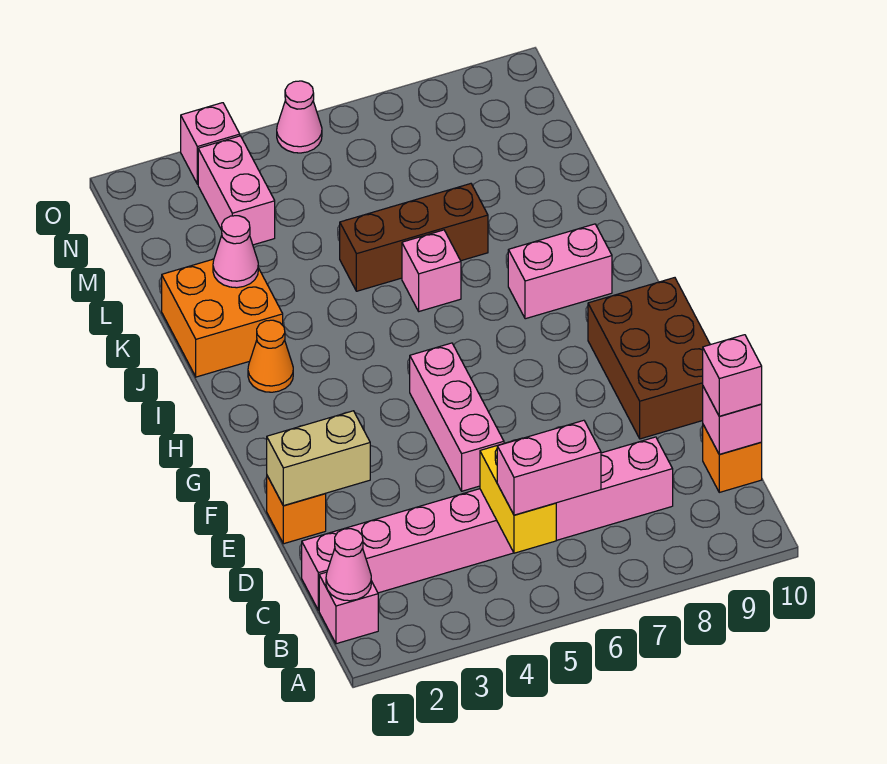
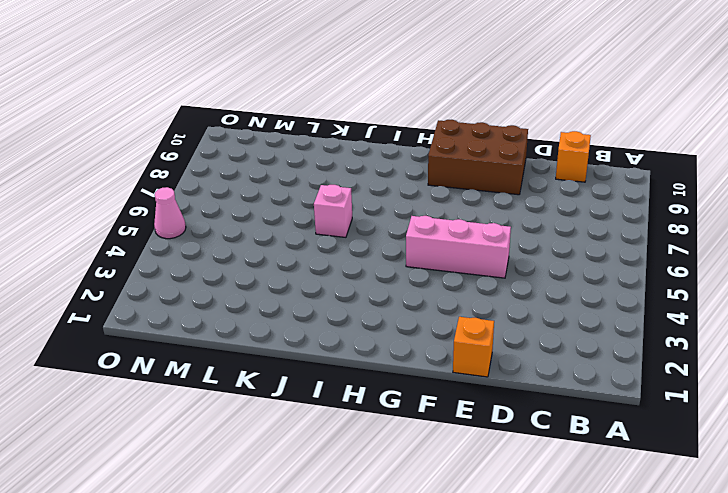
none -> pink 1x1 brick [319,572,378,644]
none -> pink 1x8 brick [302,437,673,610]
none -> orange 1x1 cone [248,320,293,392]

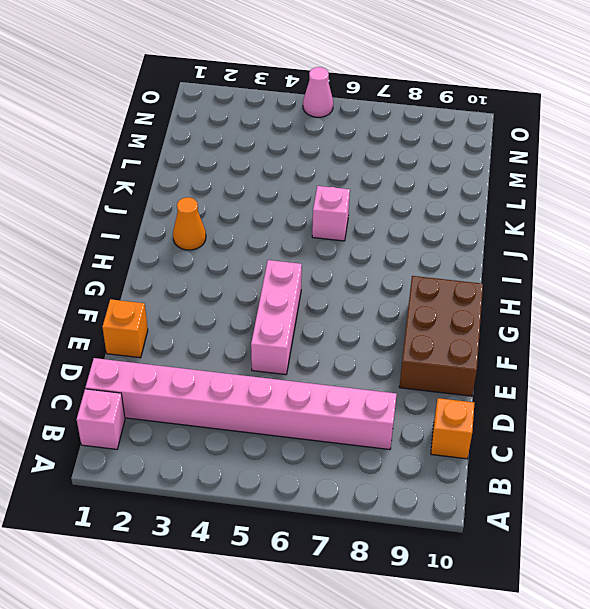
none -> pink 1x2 brick [508,224,612,319]
none -> orange 2x2 brick [162,259,283,377]
none -> brown 1x3 brick [340,184,488,291]

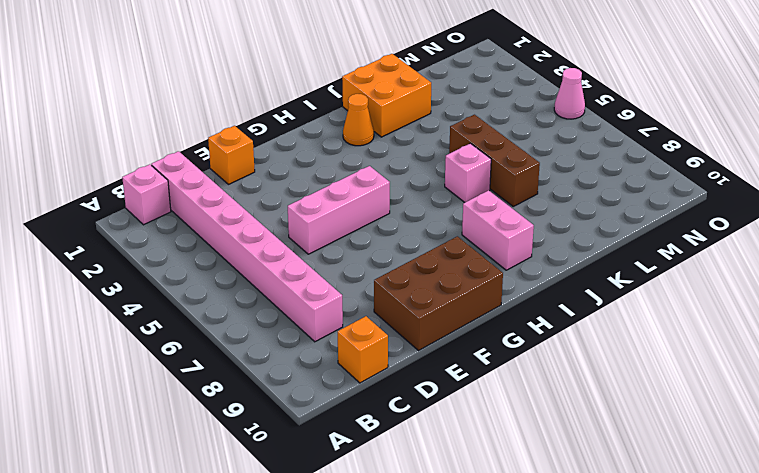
none -> pink 1x2 brick [198,136,275,245]
none -> pink 1x1 brick [181,103,240,184]
none -> pink 1x1 cone [326,529,371,601]

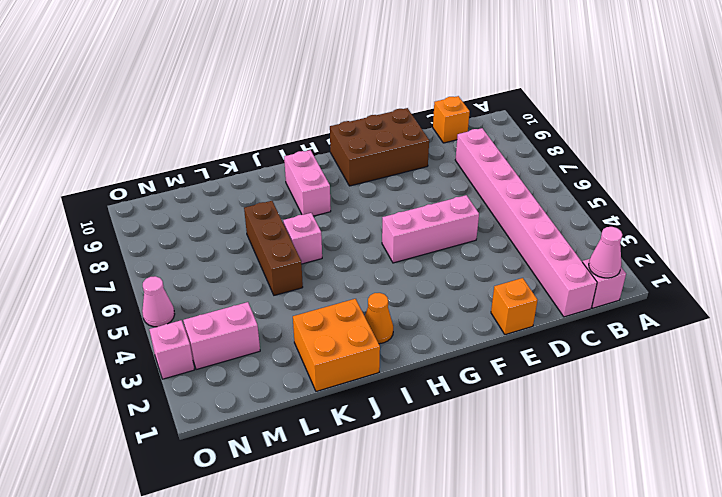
none -> yellow 1x2 brick [480,438,556,553]
none -> pink 1x1 brick [703,387,762,454]
none -> tan 1x2 brick [267,411,370,506]

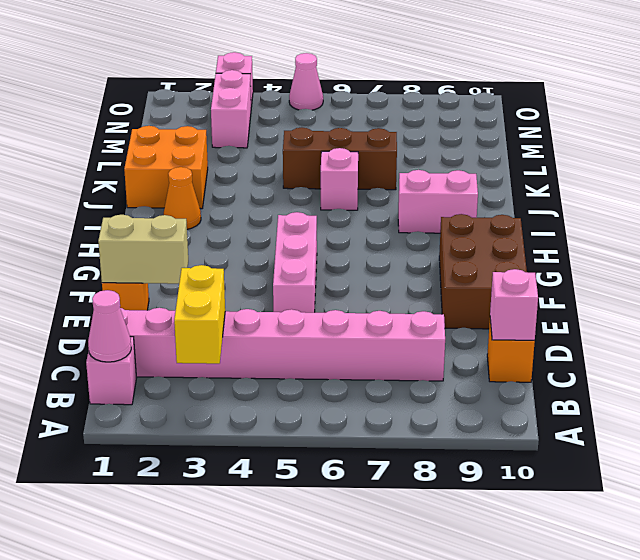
yellow 1x2 brick [174,265,225,364] -> yellow 1x2 brick moved to [480,438,556,553]
none -> pink 1x1 cone [213,216,258,288]
none -> pink 1x2 brick [497,420,601,515]
none -> pink 1x1 brick [703,335,762,416]

